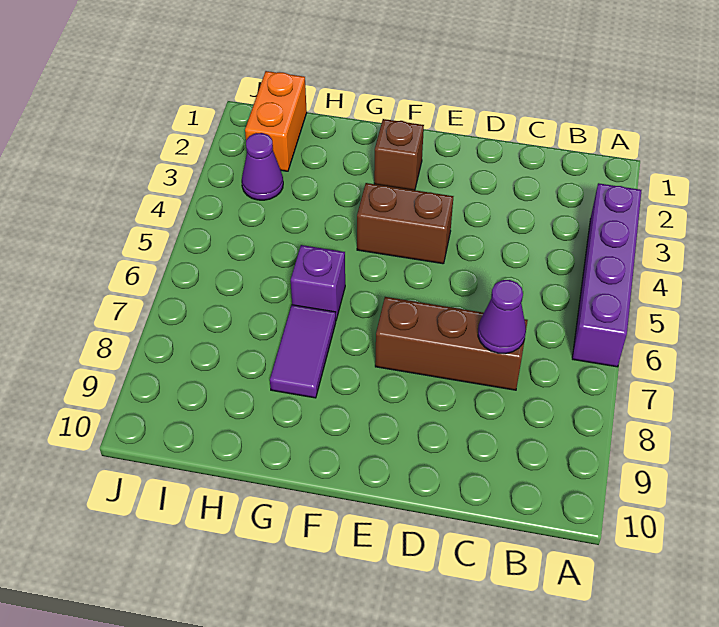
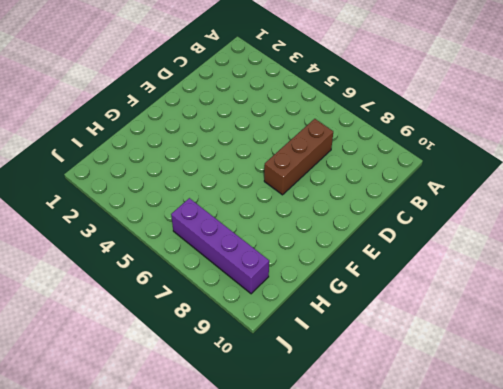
purple 1x4 brick [171,198,269,294] -> purple 1x4 brick moved to [572,183,642,367]
none -> brown 1x2 brick [357,183,453,264]
none -> brown 1x1 brick [374,119,424,190]

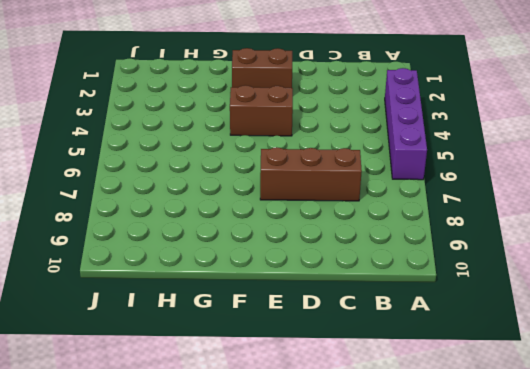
brown 1x2 brick [232,48,292,88] -> brown 1x1 brick [374,119,424,190]
none -> purple 1x1 brick [291,245,345,320]
none -> purple 1x2 tile [270,305,336,398]

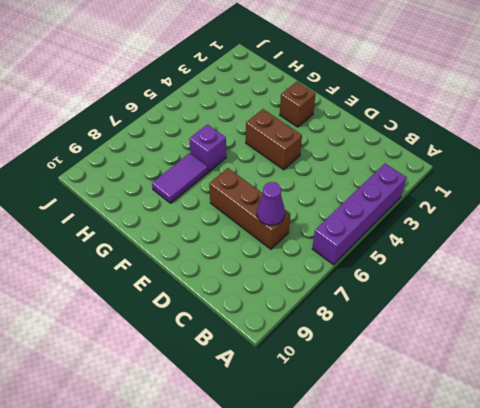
none -> orange 1x2 brick [245,71,307,171]
none -> purple 1x1 cone [242,133,283,200]

